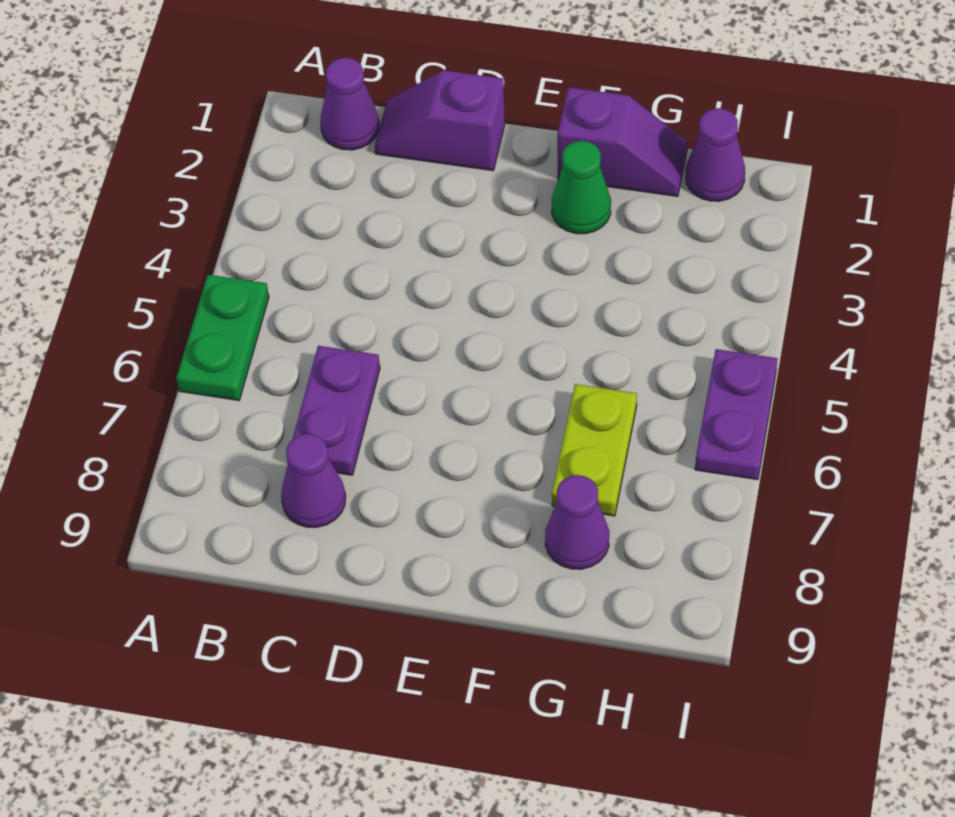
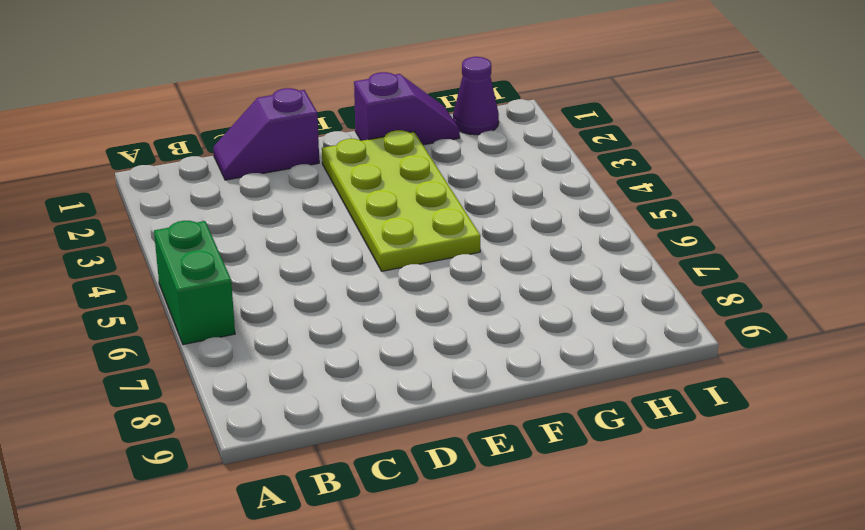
green 1x2 brick [154,221,235,345] -> green 1x2 plate [177,275,269,401]
lime 2x4 plate [322,130,481,271] -> green 1x1 cone [552,141,611,234]
none -> purple 1x1 cone [320,58,379,150]
none -> purple 1x2 plate [293,346,380,475]

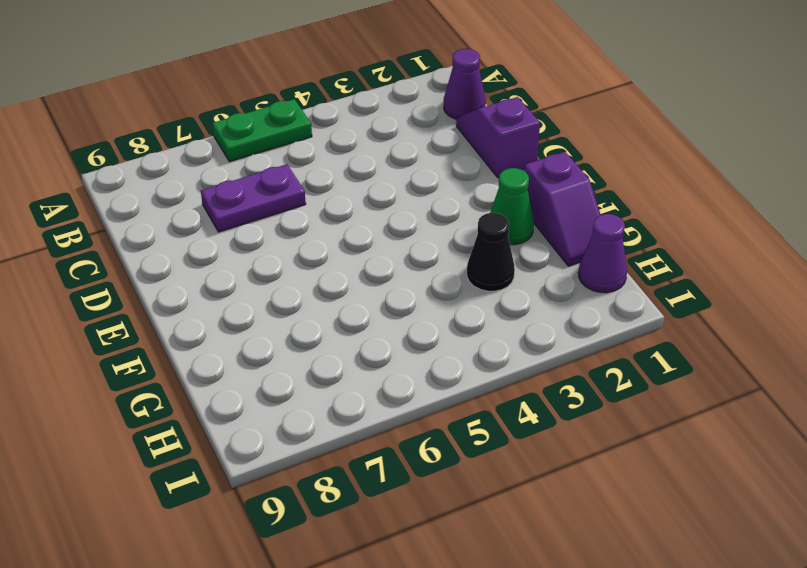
black 1x1 cone [467,213,515,291] -> none
none -> purple 1x1 cone [281,434,346,527]
none -> lime 1x2 plate [552,384,637,516]

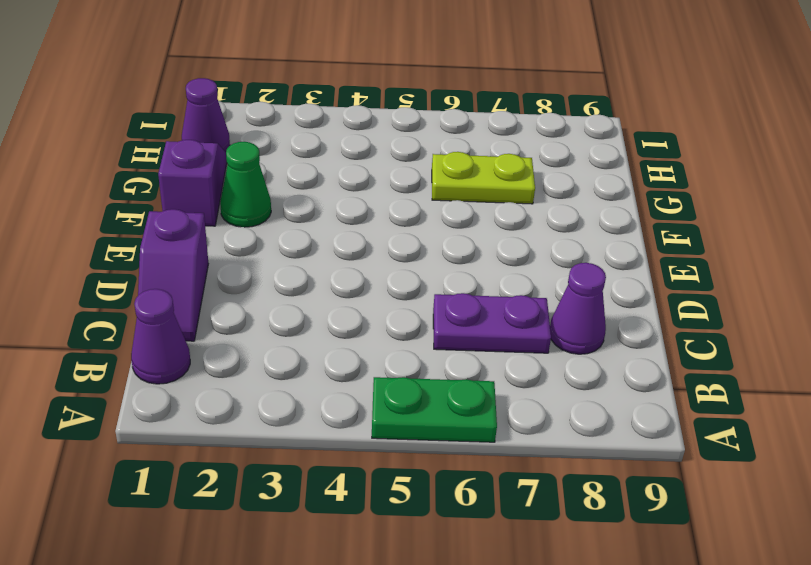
none -> purple 1x1 cone [545,475,609,569]
none -> purple 1x2 plate [695,349,778,480]

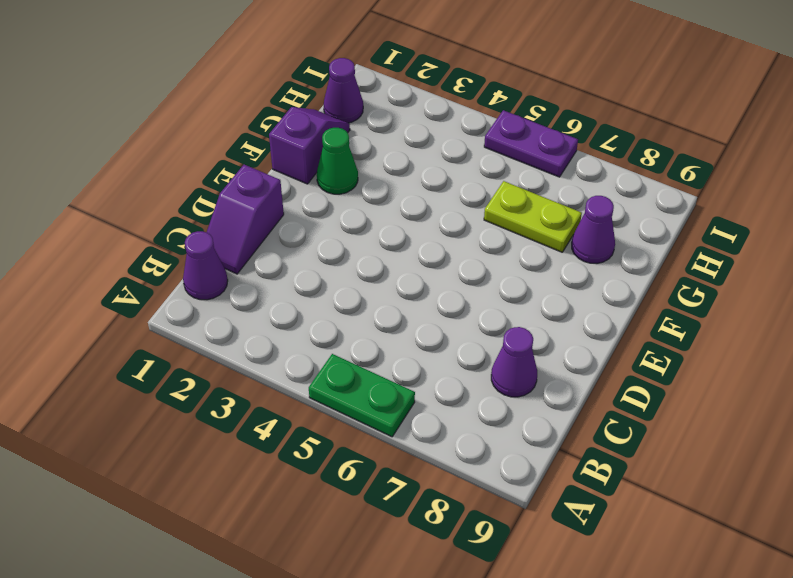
none -> purple 1x2 plate [293,346,380,475]

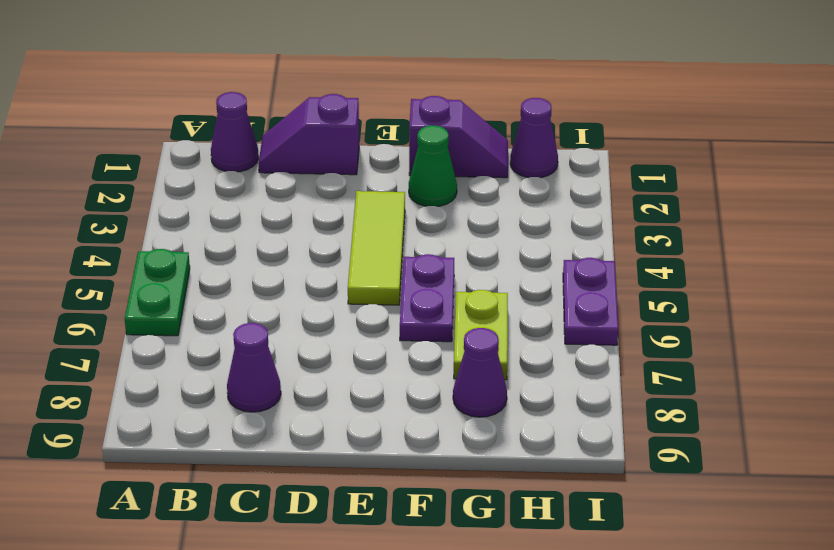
lime 1x3 tile [348,191,405,305] -> none
purple 1x2 plate [400,254,454,342] -> purple 1x2 plate moved to [293,346,380,475]

